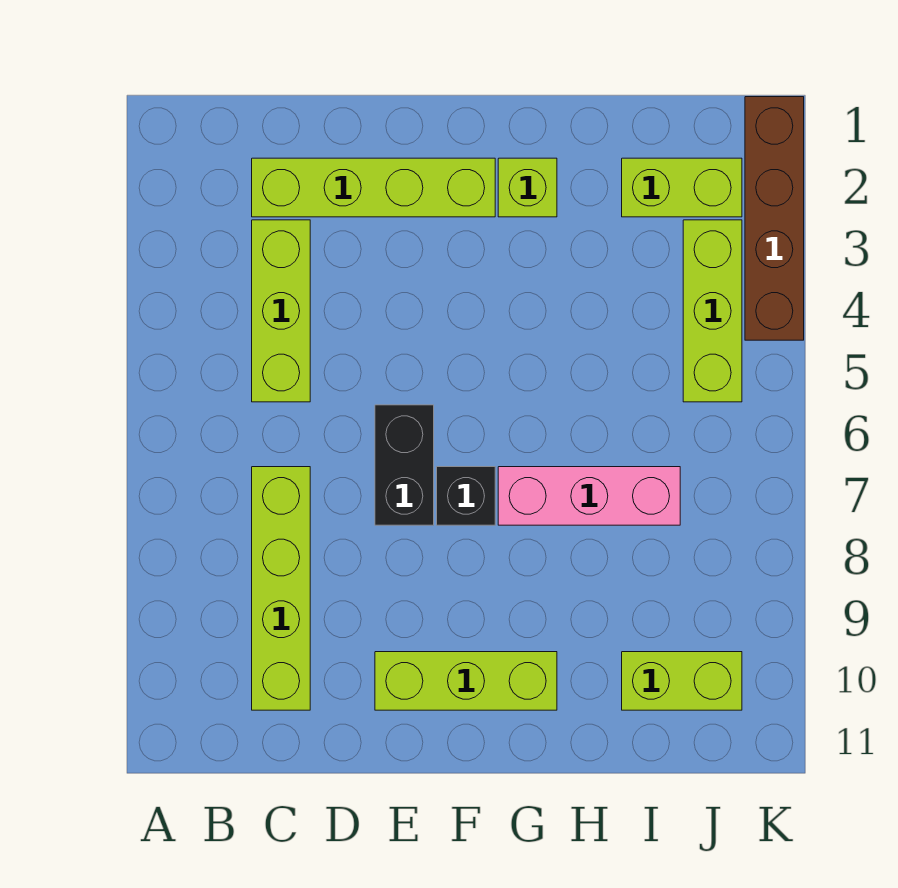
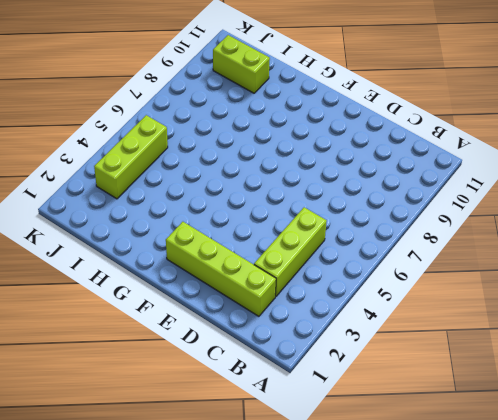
none -> lime 1x4 brick [252,467,310,710]
none -> black 1x2 brick [375,405,434,525]
none -> lime 1x3 brick [375,652,557,710]

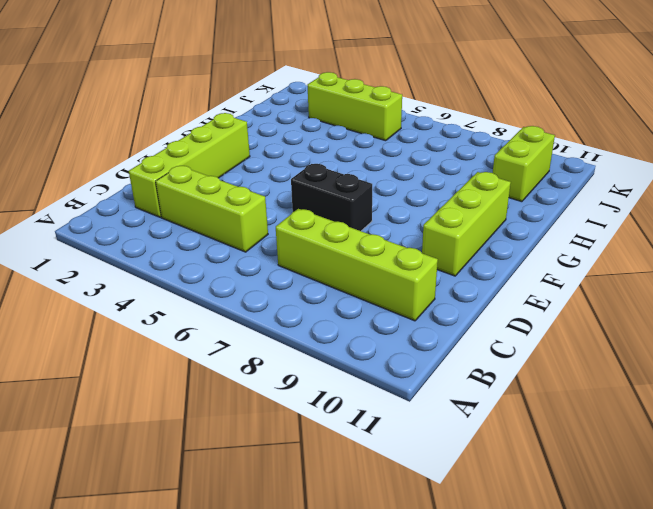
none -> black 1x1 brick [437,467,495,525]
none -> lime 1x1 brick [498,158,557,217]
none -> pink 1x3 brick [498,467,680,525]

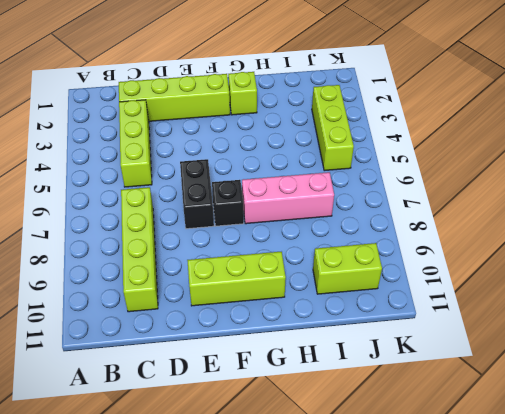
none -> lime 1x2 brick [622,158,742,217]
none -> brown 1x4 brick [745,97,804,340]

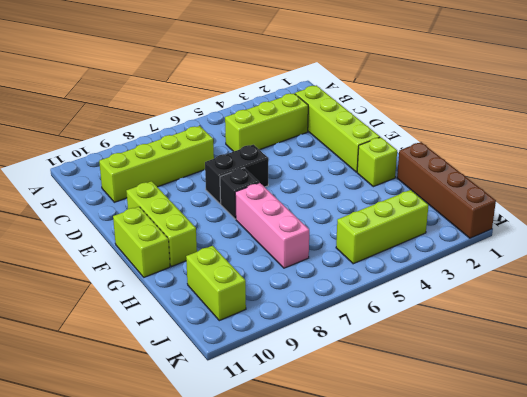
lime 1x2 brick [113,207,170,277] -> lime 1x2 brick moved to [622,158,742,217]
brown 1x4 brick [397,142,496,238] -> brown 1x4 brick turned to [745,97,804,340]

